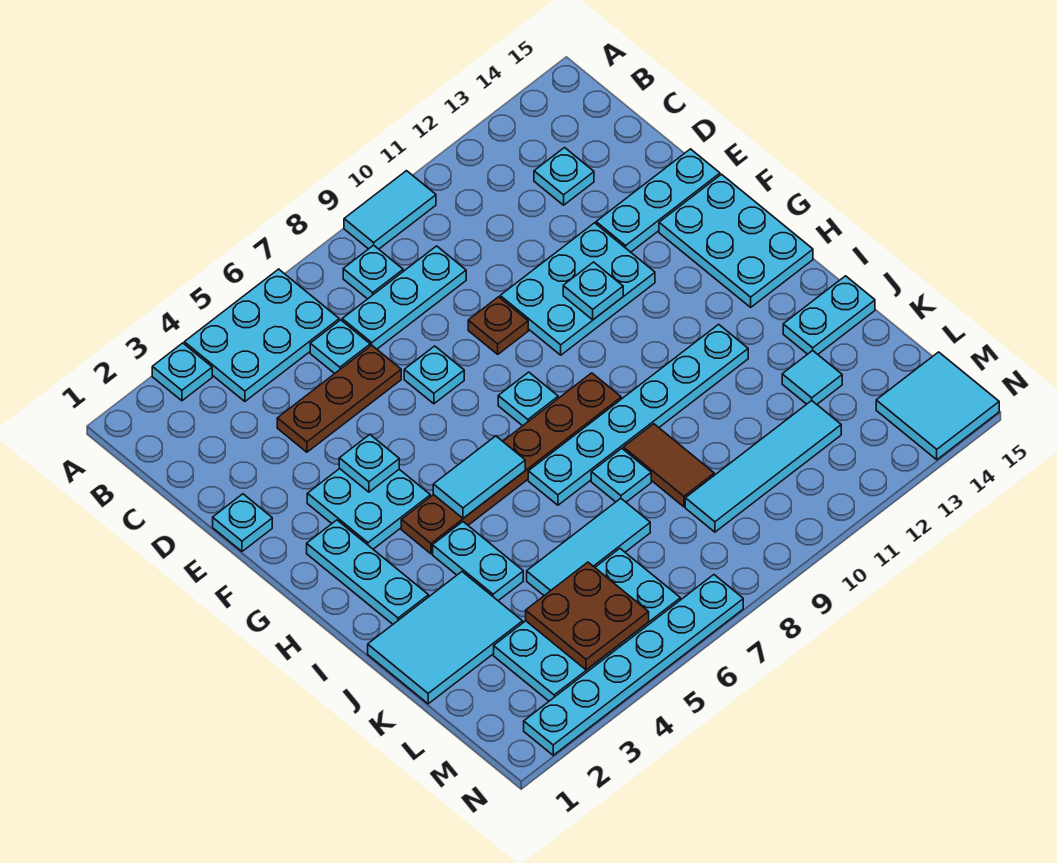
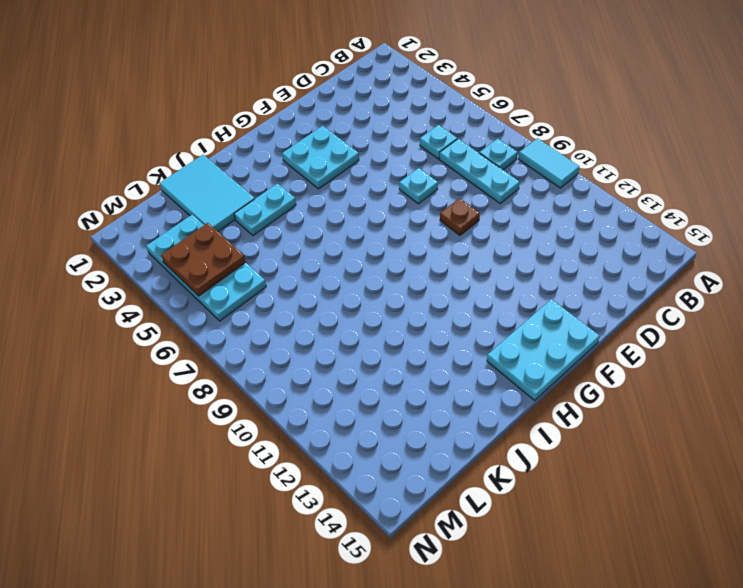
none -> cyan 1x1 plate [152,343,212,401]
none -> cyan 2x3 plate [184,269,339,401]
none -> cyan 1x1 plate [534,148,594,205]
none -> brown 1x3 plate [277,345,401,452]

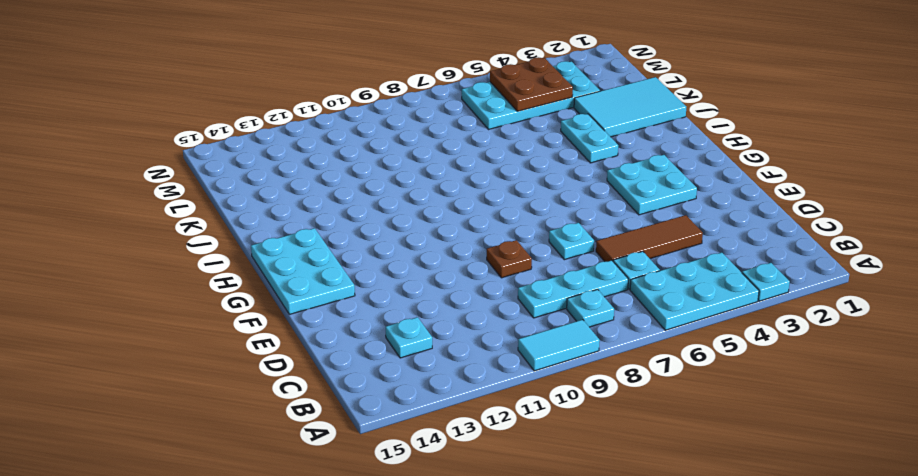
brown 1x3 tile [596,215,703,262] -> brown 1x3 plate [277,345,401,452]
none -> cyan 1x1 plate [213,494,272,551]
none -> cyan 2x3 plate [500,223,655,355]
none -> cyan 1x3 plate [596,149,720,252]
none -> cyan 1x3 plate [307,520,429,624]

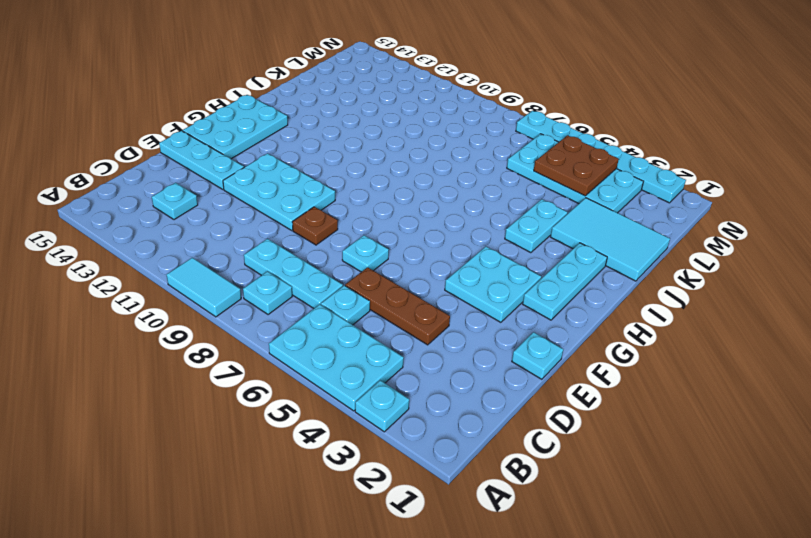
none -> cyan 1x1 plate [498,372,558,426]
none -> brown 1x6 plate [401,373,621,554]
none -> cyan 1x6 plate [528,324,748,505]
none -> cyan 1x1 plate [591,448,651,502]

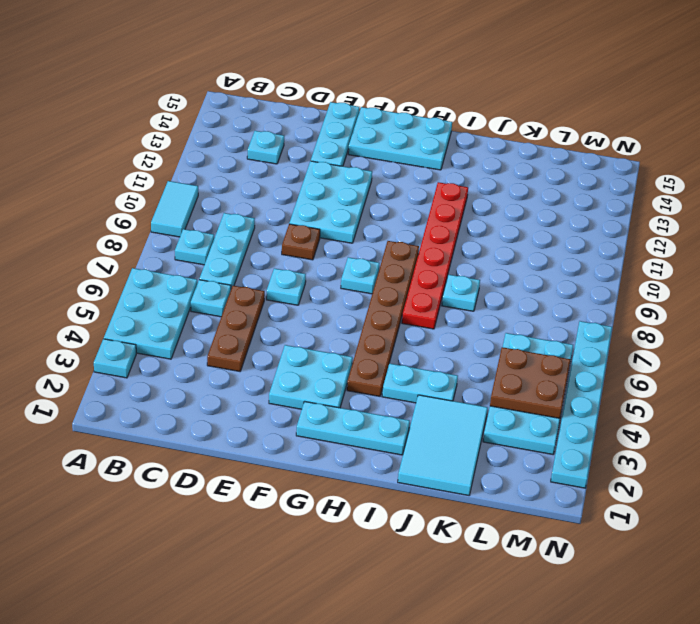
red 1x6 plate [402,182,468,329] -> cyan 1x6 plate [528,324,748,505]
none -> cyan 1x1 plate [213,494,272,551]
none -> brown 1x2 tile [623,424,714,507]
none -> cyan 1x2 plate [783,276,875,354]
none -> cyan 1x3 tile [527,498,650,595]

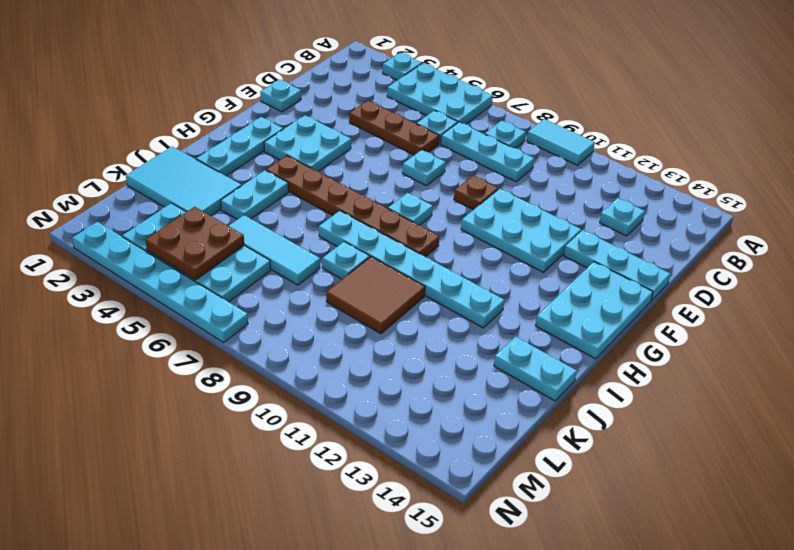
brown 2x2 tile [326,257,425,334] -> brown 1x2 tile [623,424,714,507]
none -> cyan 1x1 tile [782,351,842,404]
none -> cyan 1x4 tile [685,401,841,532]
none -> cyan 2x2 tile [876,352,999,460]
none -> cyan 1x1 plate [339,435,399,492]

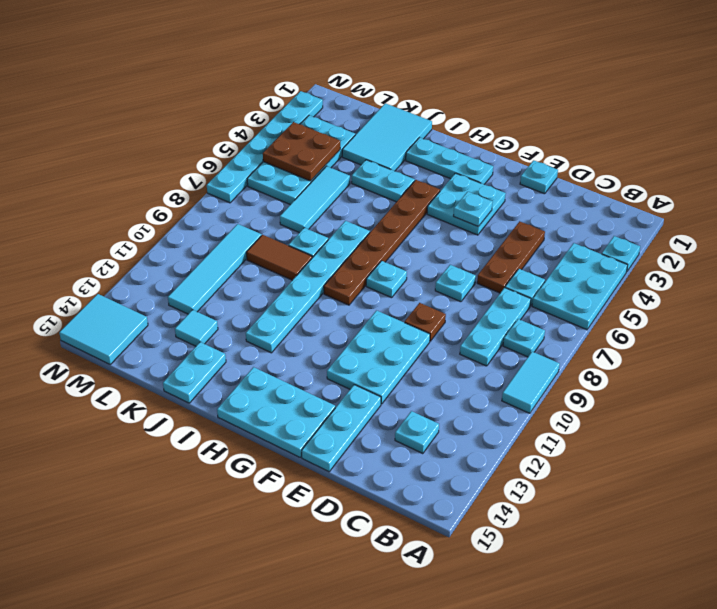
none -> cyan 1x1 plate [563,262,623,320]
none -> cyan 1x2 tile [433,436,525,518]

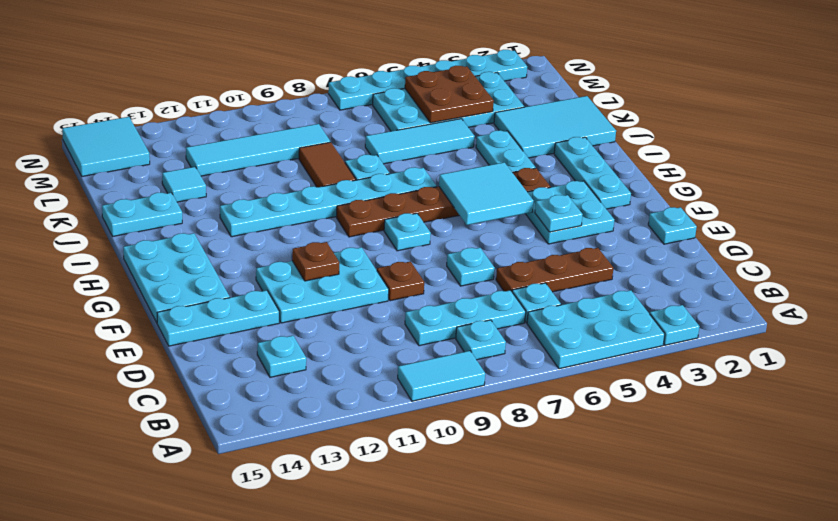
brown 1x1 plate [292,242,339,281] -> cyan 1x1 plate [563,262,623,320]
cyan 2x2 tile [439,162,533,225] -> cyan 1x2 tile [433,436,525,518]

